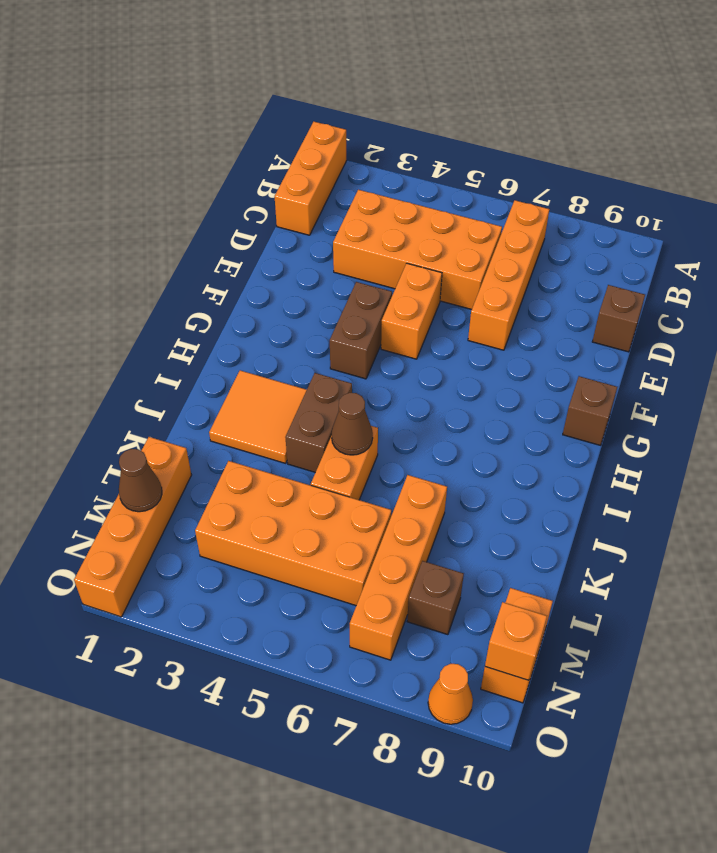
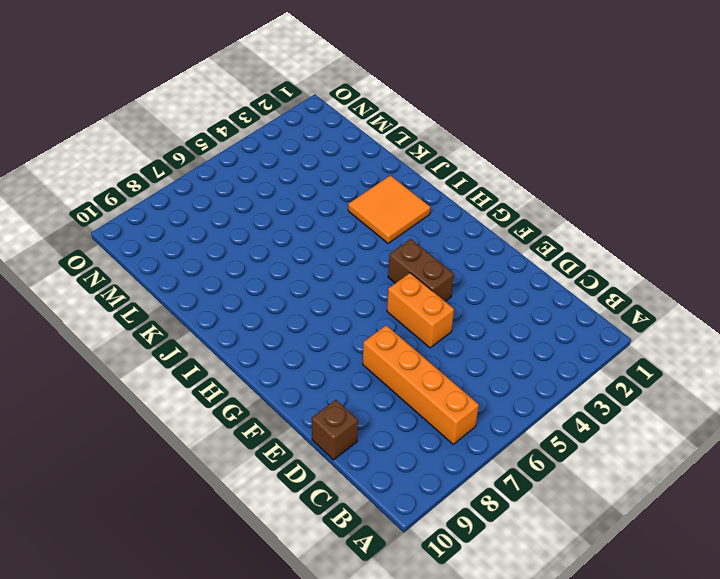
none -> orange 1x3 brick [275,122,347,235]
none -> orange 2x4 brick [333,190,502,309]
none -> brown 1x1 brick [563,376,617,445]

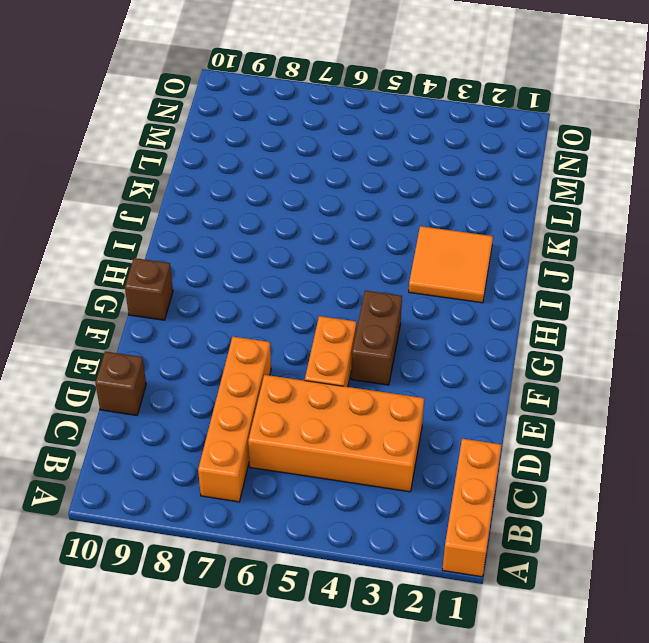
none -> brown 1x2 brick [285,373,352,472]
none -> orange 1x2 brick [311,426,378,500]
none -> orange 1x4 brick [350,475,447,660]

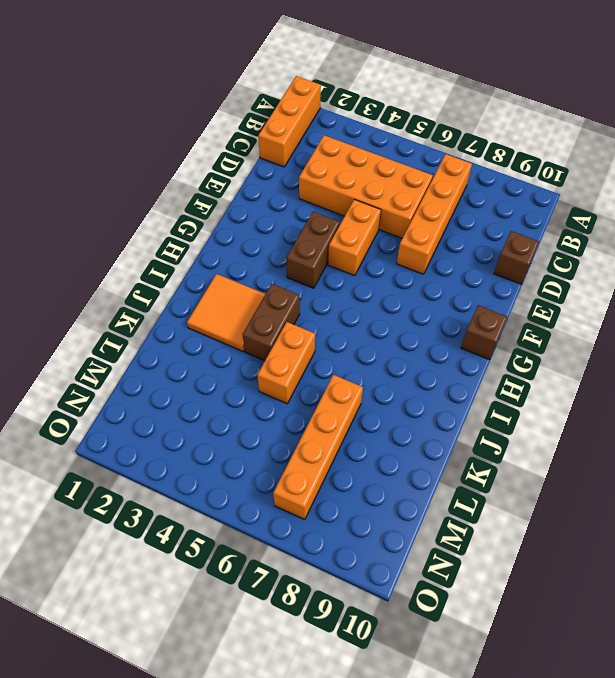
none -> orange 1x4 brick [74,437,191,617]
none -> orange 2x4 brick [195,461,391,605]
none -> brown 1x1 brick [407,561,464,635]

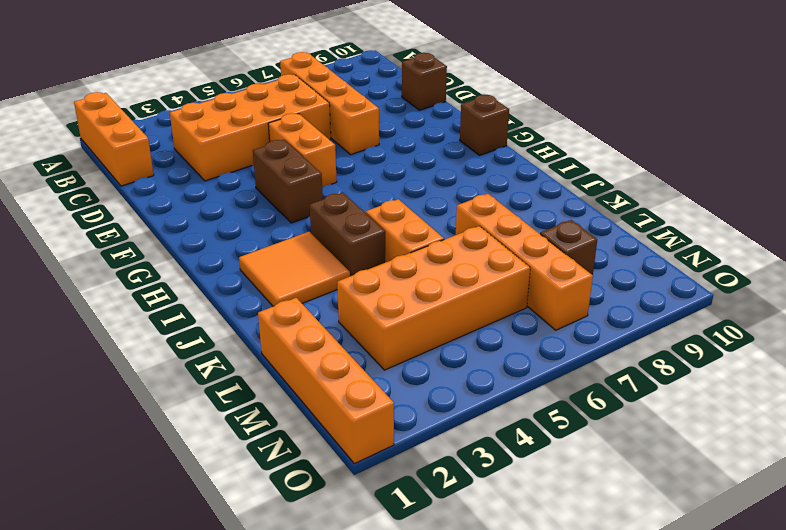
none -> orange 1x2 brick [481,588,553,703]
none -> orange 1x1 cone [428,664,473,724]
none -> brown 1x1 cone [332,393,373,455]

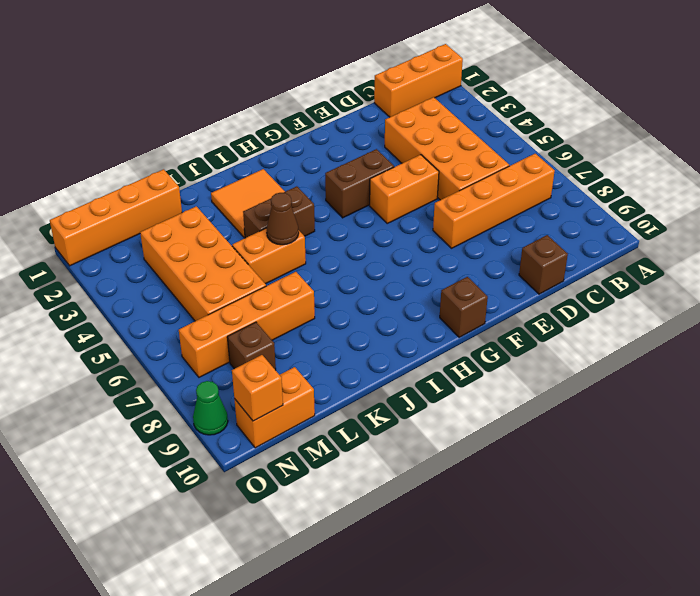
green 1x1 cone [193,381,228,435] -> orange 1x1 cone [428,664,473,724]
none -> brown 1x1 cone [119,449,162,512]

